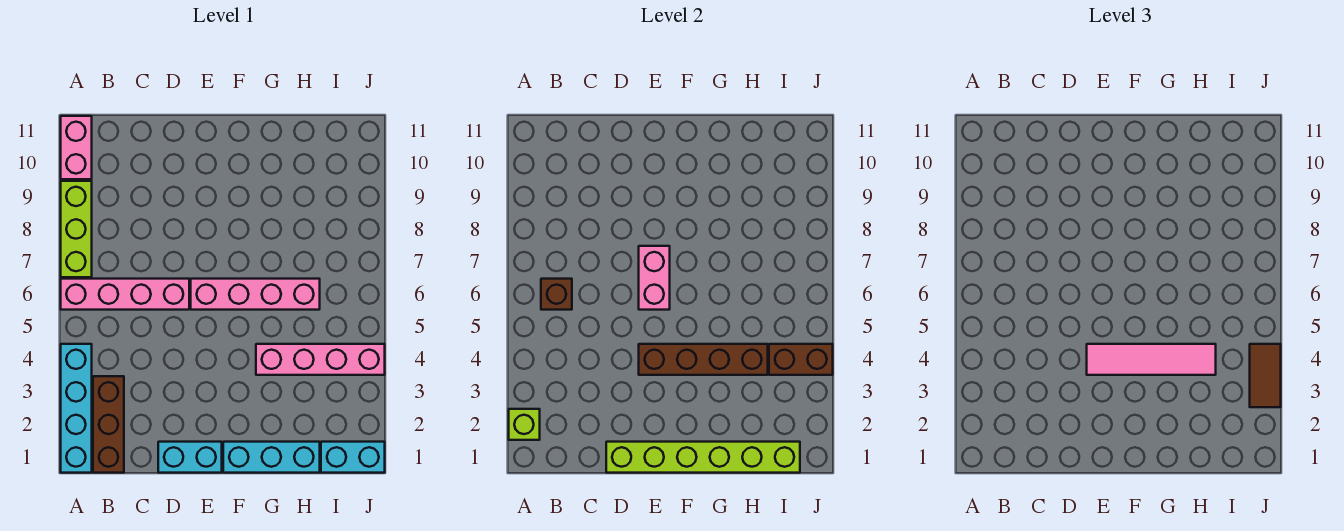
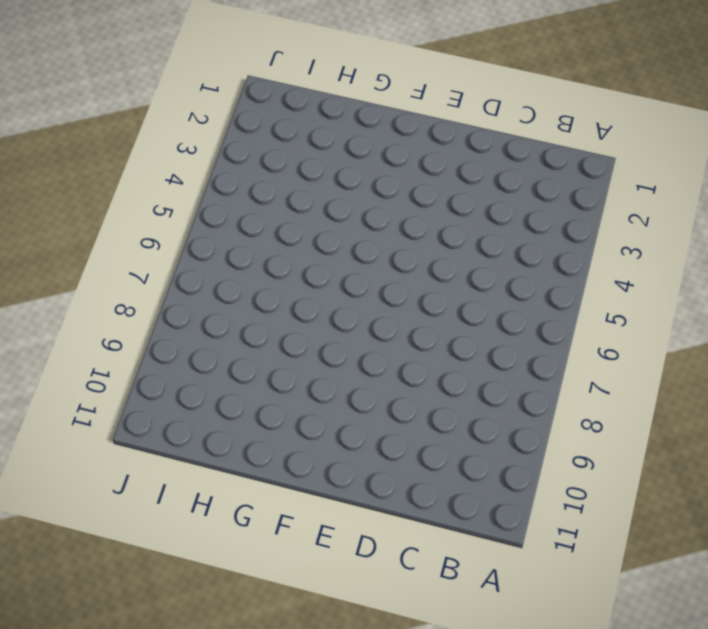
none -> cyan 1x4 brick [61,344,92,473]
none -> pink 1x4 brick [61,279,189,310]
none -> lime 1x3 brick [61,181,92,277]

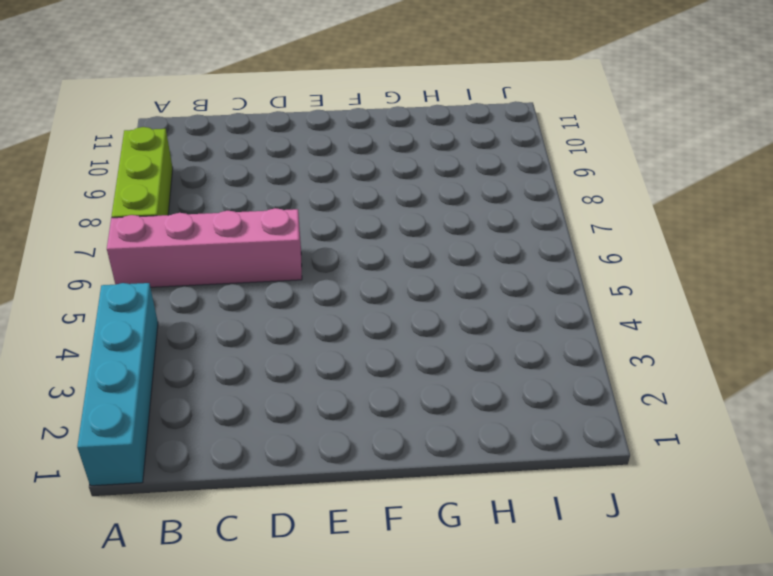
none -> pink 1x2 brick [61,116,92,179]
none -> brown 1x3 brick [93,376,124,473]
none -> cyan 1x2 brick [158,442,222,473]

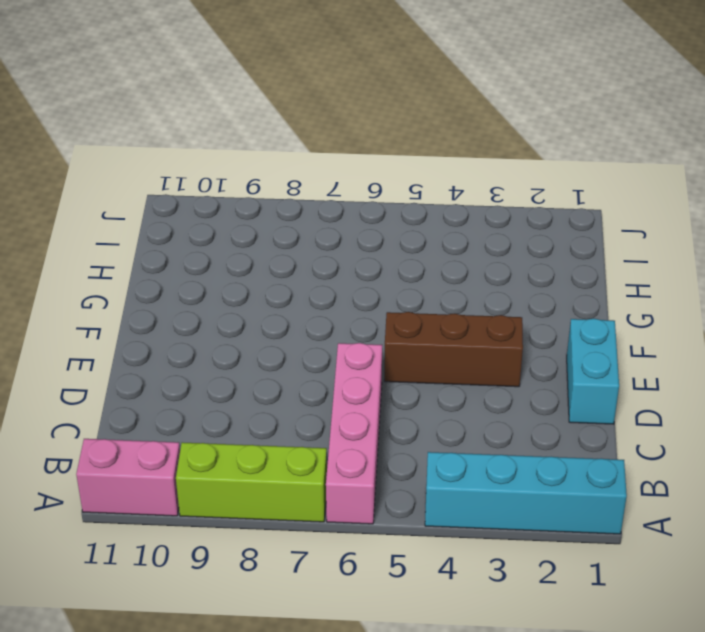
brown 1x3 brick [384,312,523,387] -> brown 1x3 brick moved to [93,376,124,473]
none -> pink 1x4 brick [191,279,320,310]
none -> cyan 1x3 brick [223,442,320,473]
none -> pink 1x4 brick [256,344,385,375]

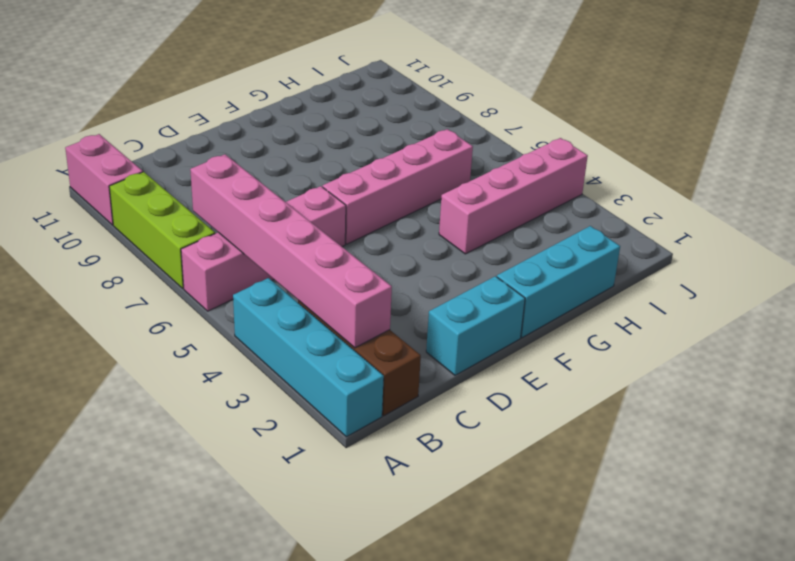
pink 1x6 brick [190,154,392,348] -> brown 1x1 brick [541,279,572,310]
none -> cyan 1x2 brick [321,442,385,473]
none -> lime 1x1 brick [509,409,540,440]
none -> lime 1x6 brick [606,442,800,473]

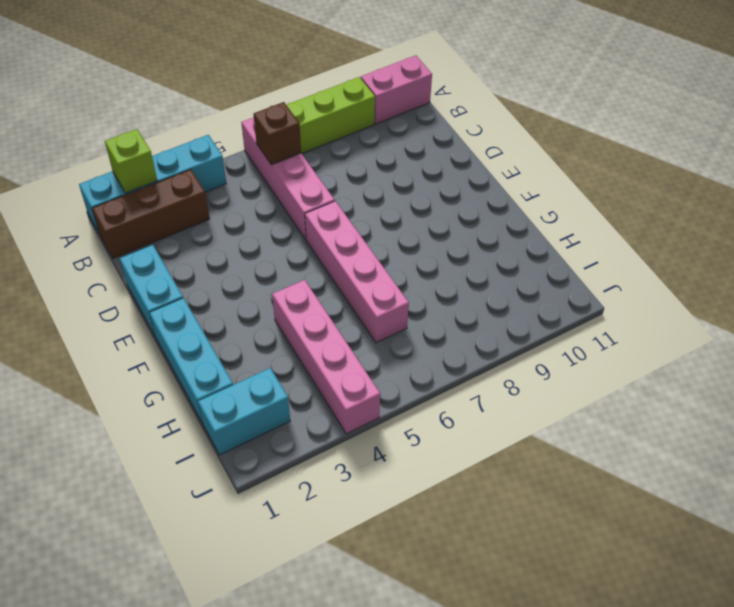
cyan 1x2 brick [198,368,290,455] -> cyan 1x2 brick turned to [321,442,385,473]
none -> lime 1x6 brick [606,442,800,473]
none -> brown 1x4 brick [639,344,768,375]
none -> pink 1x2 brick [639,246,670,310]

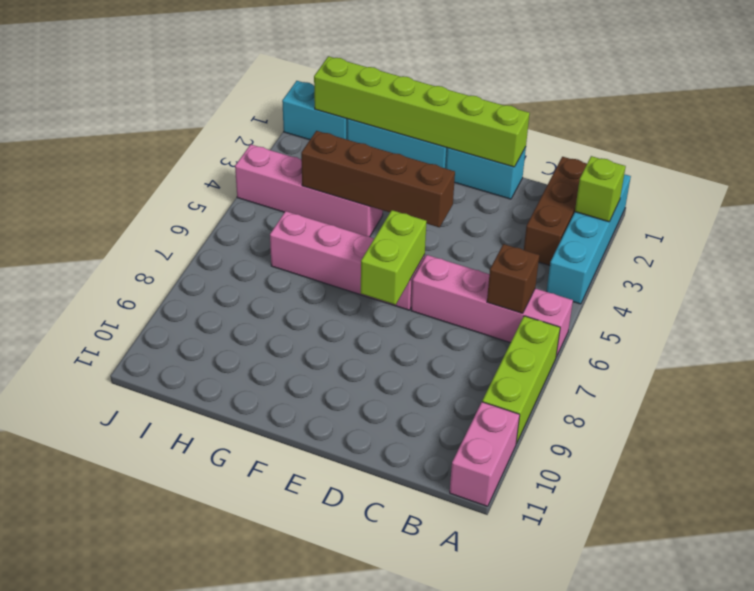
lime 1x2 brick [361,210,427,305] -> pink 1x2 brick [639,246,670,310]
none -> brown 1x2 brick [769,344,833,375]
none -> pink 1x4 tile [1087,344,1216,375]
none -> brown 1x2 tile [1250,344,1281,407]

